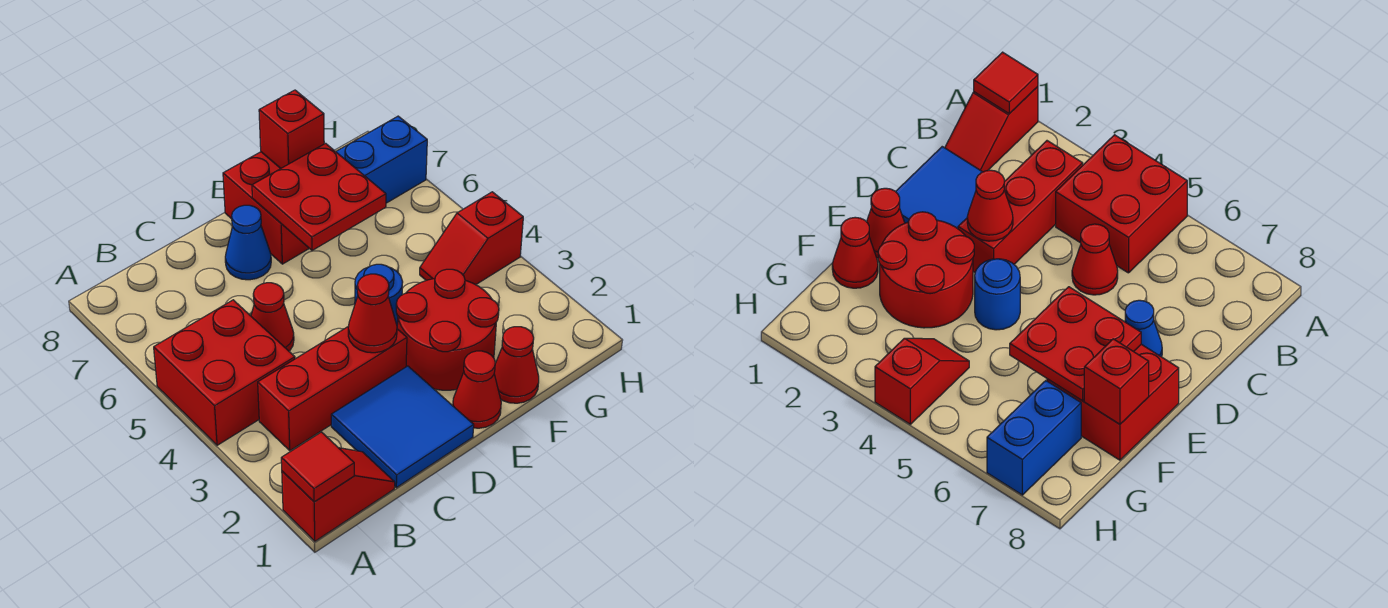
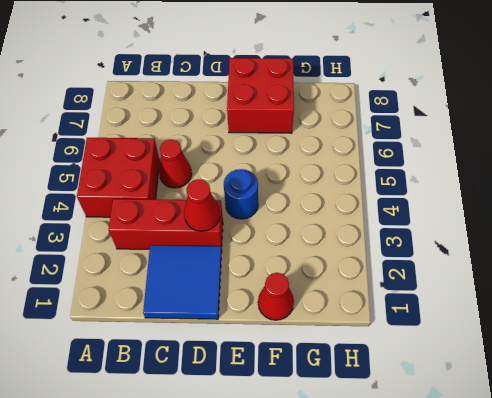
none -> red 1x2 slope [282,448,395,541]
none -> blue 1x1 cone [225,205,271,280]
none -> red 1x1 cone [453,351,501,428]

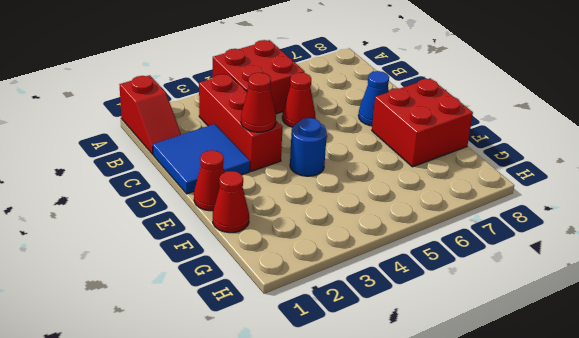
none -> red 2x2 round brick [396,269,499,390]
none -> red 1x2 slope [420,192,523,285]
none -> blue 1x2 brick [336,116,427,203]

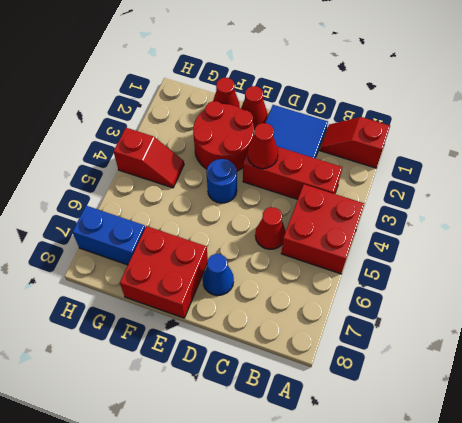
none -> red 1x1 tile [281,432,354,502]
none -> red 2x2 plate [252,143,386,250]
none -> red 1x1 brick [259,90,324,168]

